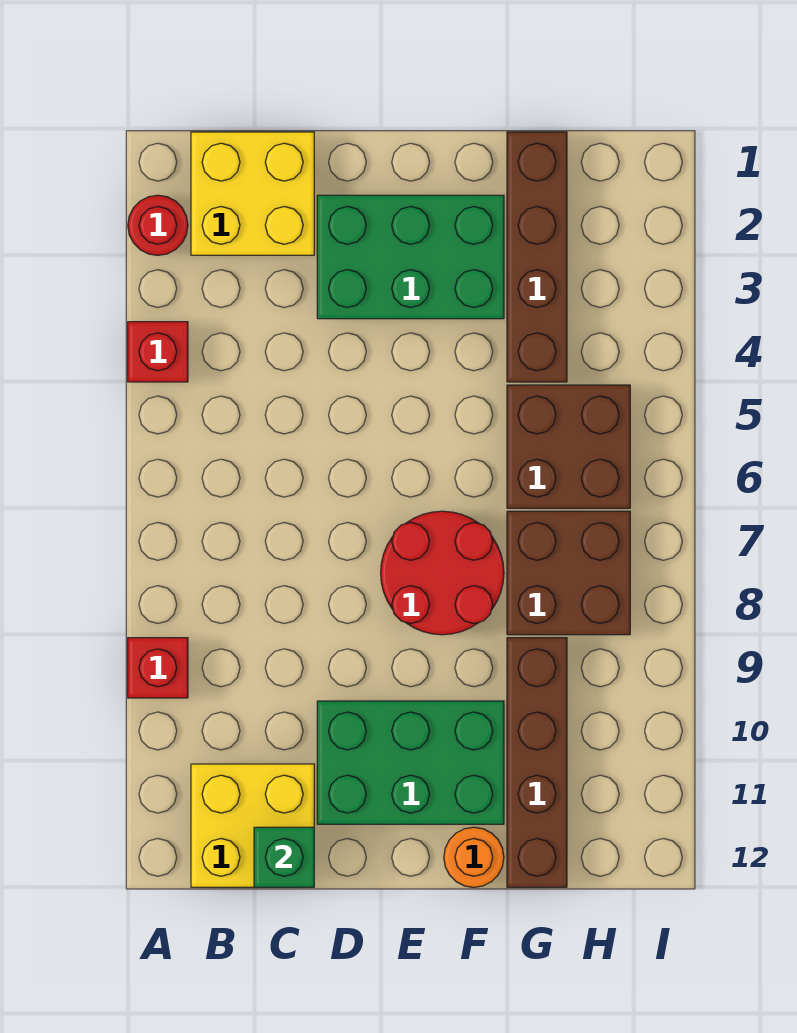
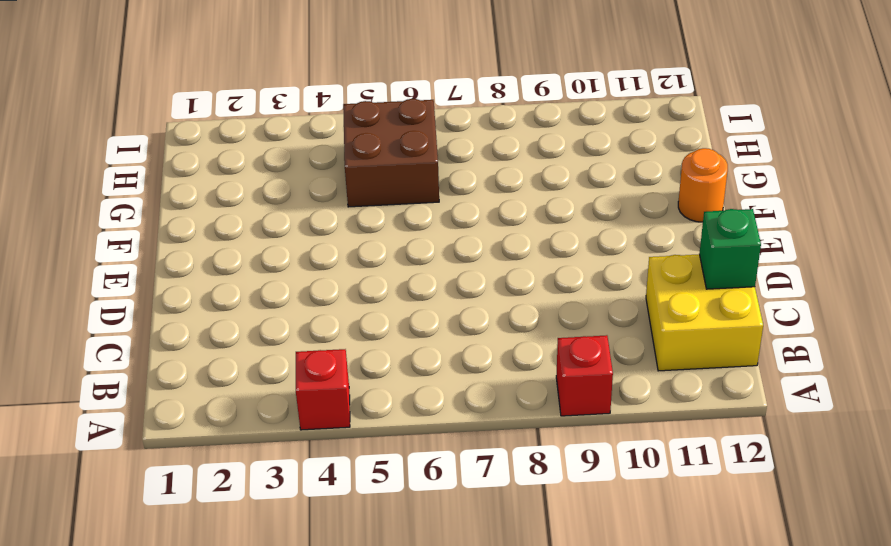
none -> red 1x1 round brick [128,195,188,255]
none -> yellow 2x2 brick [191,132,314,255]
none -> green 2x3 brick [317,195,504,319]

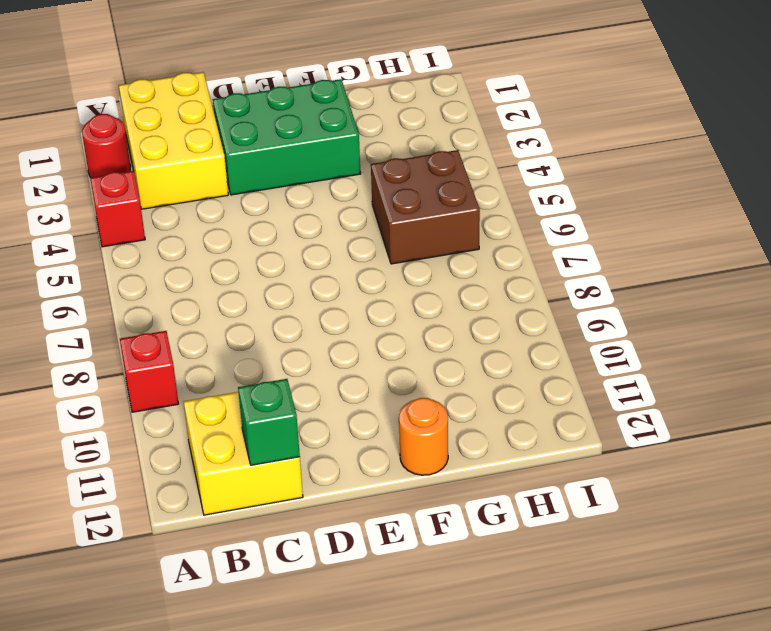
yellow 2x3 brick [119,72,228,209] -> yellow 2x2 brick [191,132,314,255]
none -> green 2x3 brick [317,701,504,824]
none -> red 2x2 round brick [381,511,504,635]
none -> brown 1x4 brick [507,132,567,382]

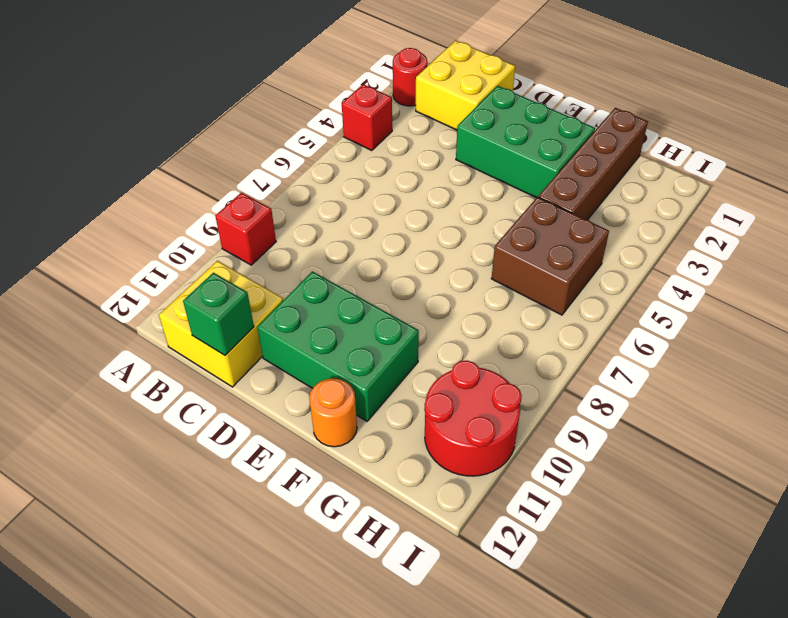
red 2x2 round brick [424,360,522,476] -> red 2x2 round brick moved to [381,511,504,635]
none -> brown 2x2 brick [507,511,630,635]
none -> brown 1x4 brick [507,638,567,887]

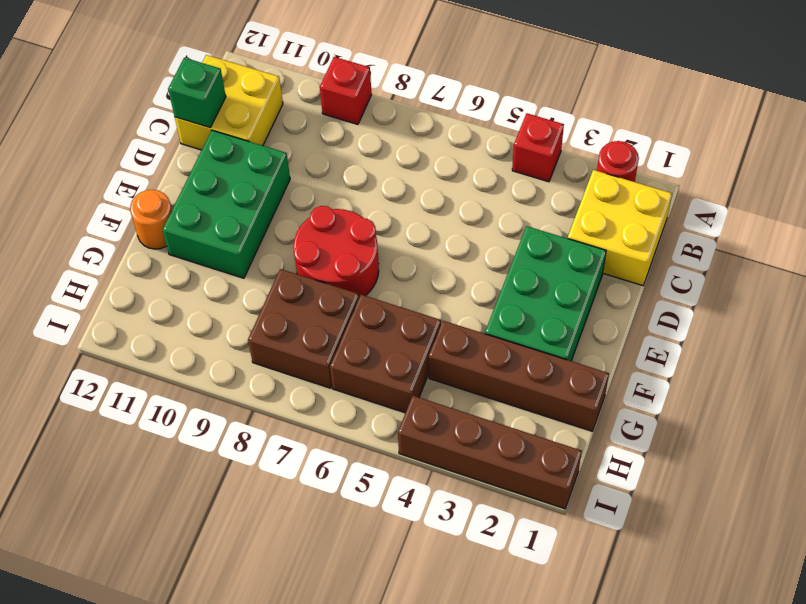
brown 1x4 brick [398,396,582,509] -> brown 1x4 brick moved to [507,638,567,887]

